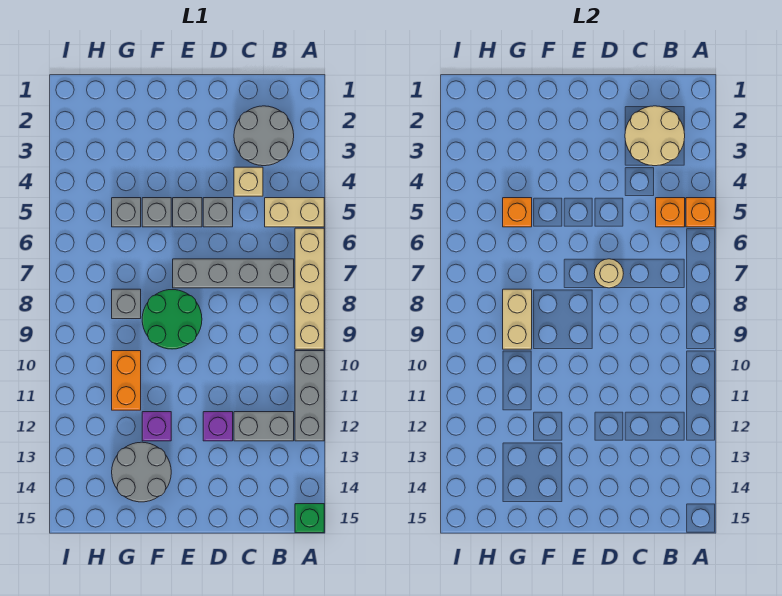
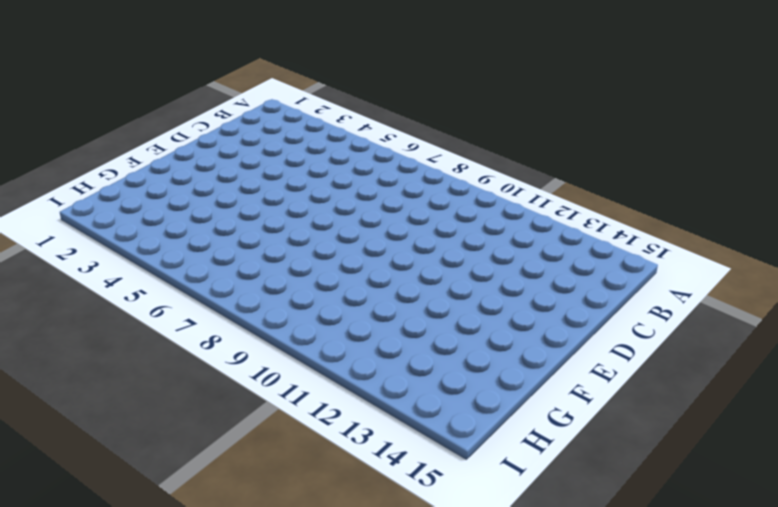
none -> tan 1x2 brick [265,198,324,227]
none -> tan 1x4 brick [295,228,324,349]
none -> grey 1x3 brick [295,351,324,441]

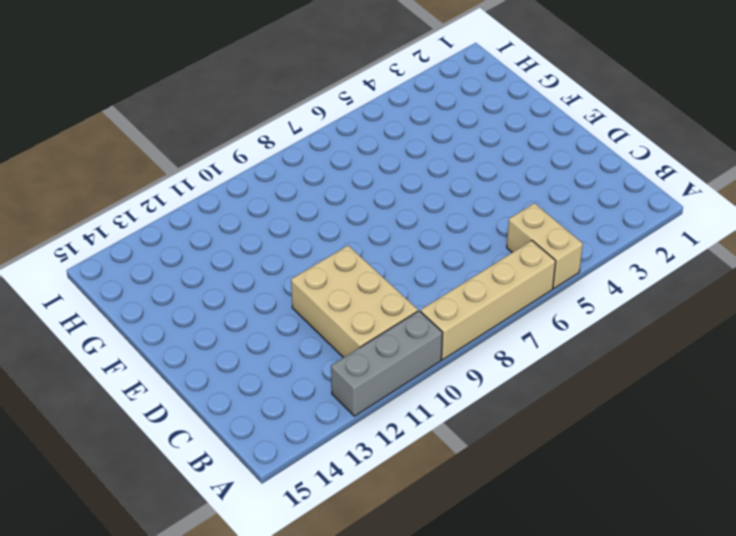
tan 2x3 brick [291,245,418,358] -> none
none -> green 1x1 brick [295,504,324,533]
none -> grey 2x2 round brick [234,106,294,166]
none -> grey 1x4 brick [173,259,294,288]

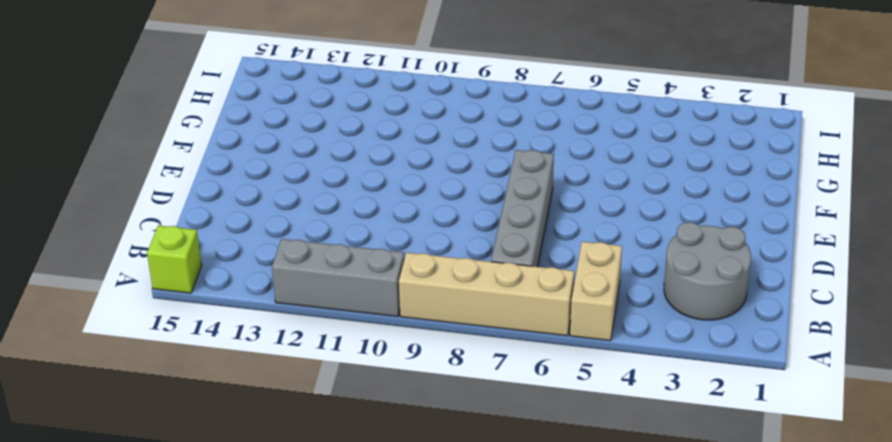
lime 1x1 brick [147,226,202,293] -> green 1x1 brick [295,504,324,533]
none -> grey 1x2 brick [234,412,294,441]
none -> tan 1x1 brick [234,167,263,196]
none -> grey 1x1 brick [203,198,233,227]

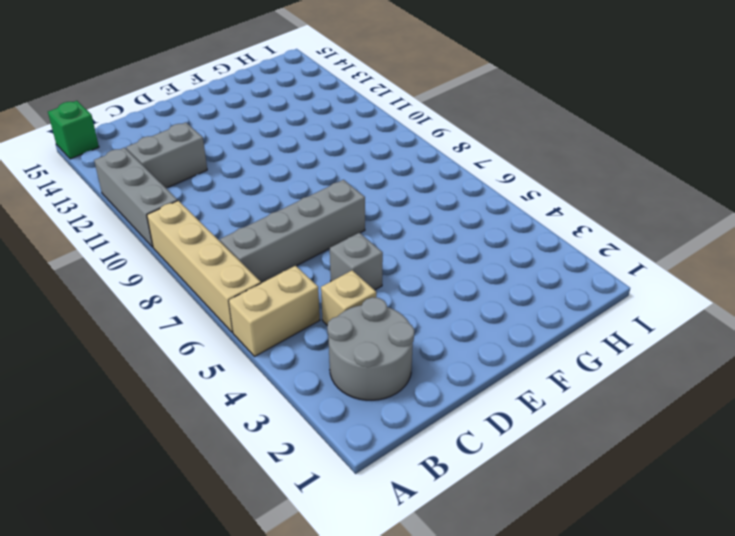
none -> purple 1x1 brick [203,412,233,441]
none -> grey 1x1 brick [173,198,202,227]
none -> green 2x2 round brick [142,290,202,349]

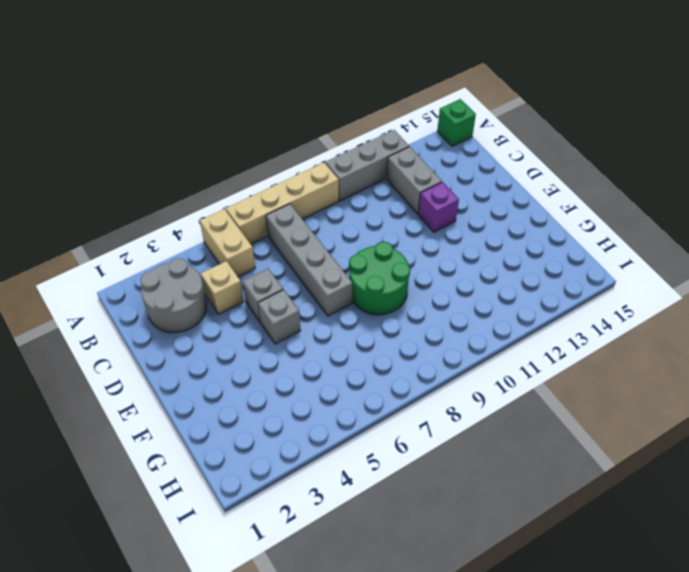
none -> grey 1x1 brick [142,198,171,227]
none -> purple 1x1 brick [142,412,171,441]
none -> grey 2x2 round brick [112,442,171,502]

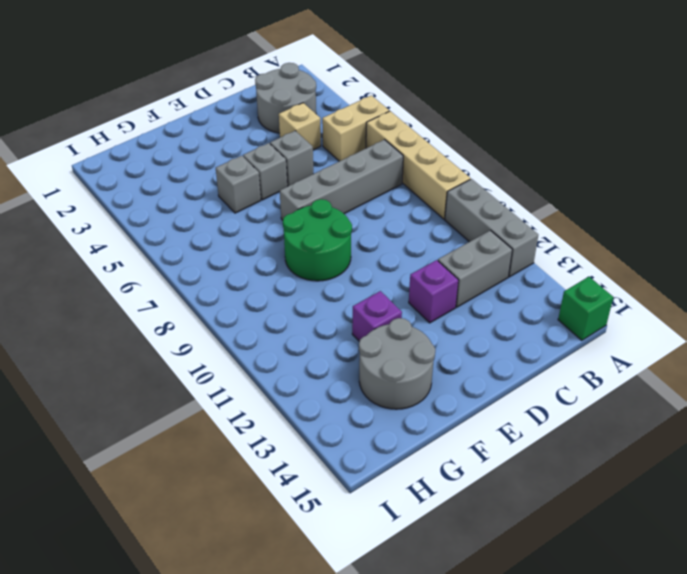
none -> grey 1x1 brick [112,198,141,227]
none -> grey 1x1 brick [112,289,141,319]
none -> orange 1x2 brick [112,351,141,410]

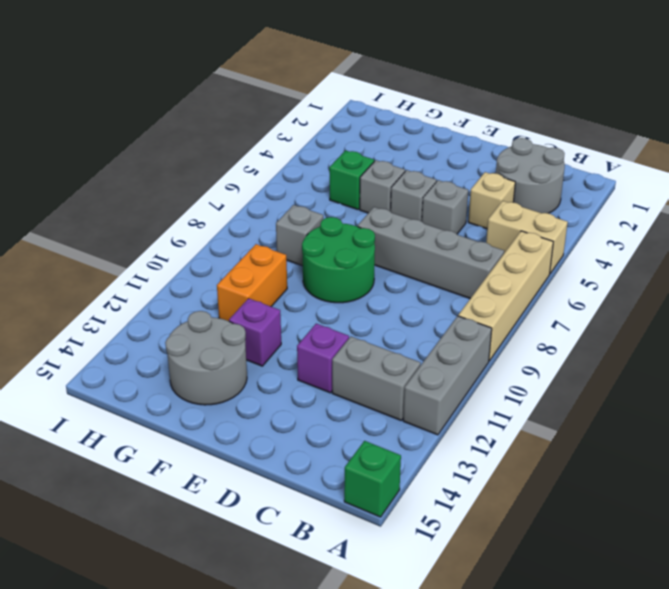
green 1x1 brick [329,150,374,210] -> grey 1x1 brick [112,198,141,227]
none -> orange 1x1 brick [686,198,715,227]
none -> tan 2x2 round brick [625,106,685,166]
none -> orange 1x1 brick [656,198,685,227]

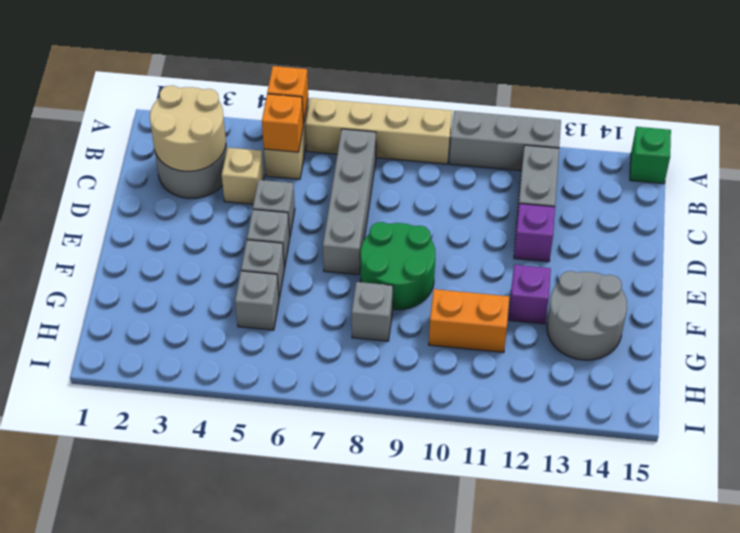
none -> tan 1x1 round brick [594,259,623,288]
none -> orange 1x1 brick [503,198,532,227]
none -> tan 1x2 brick [503,289,532,349]

